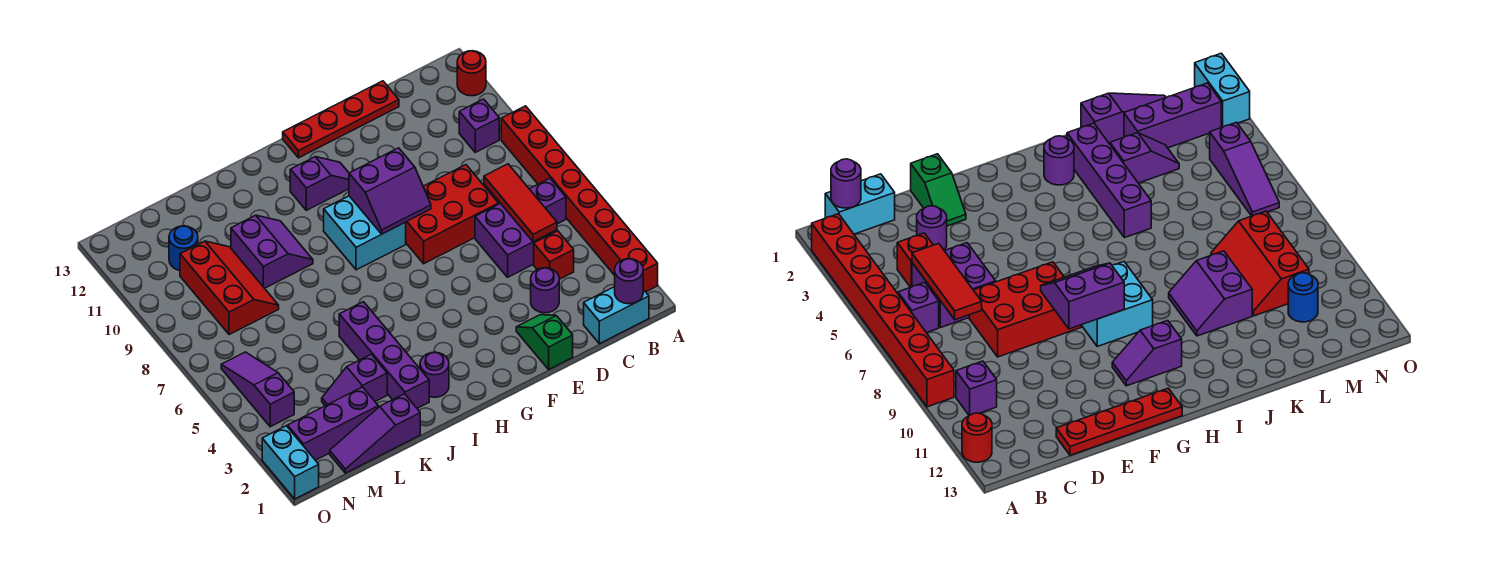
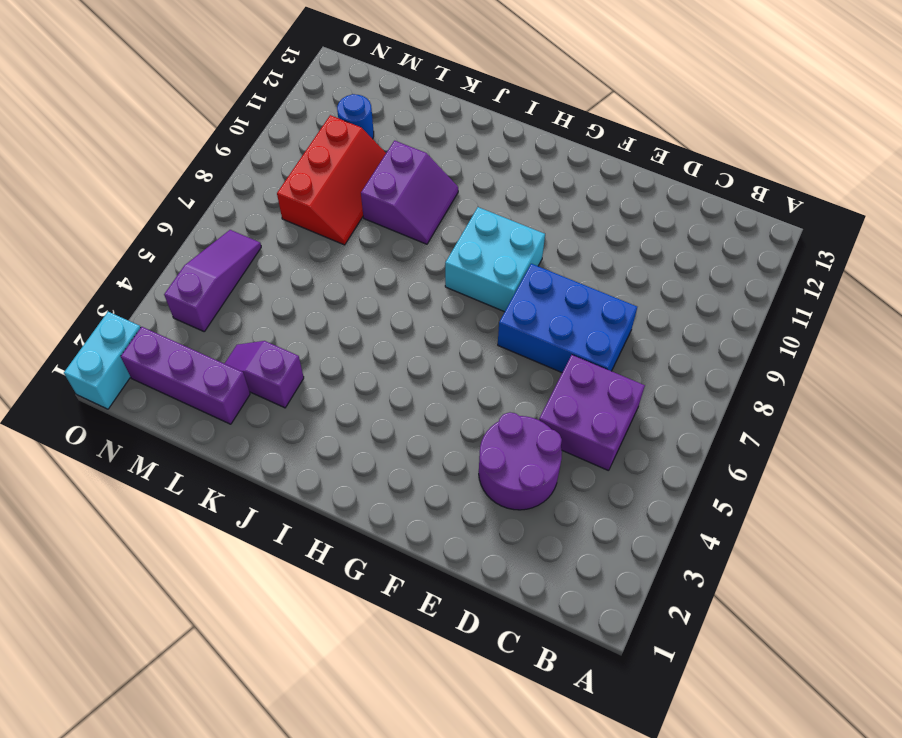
purple 2x2 round brick [479,412,562,510] -> purple 1x1 round brick [531,268,559,313]
blue 2x3 brick [498,264,637,372] -> red 2x3 brick [406,165,499,264]
none -> red 1x8 brick [501,106,658,292]
none -> red 1x1 round brick [457,51,486,96]
none -> cyan 1x2 brick [584,287,649,344]

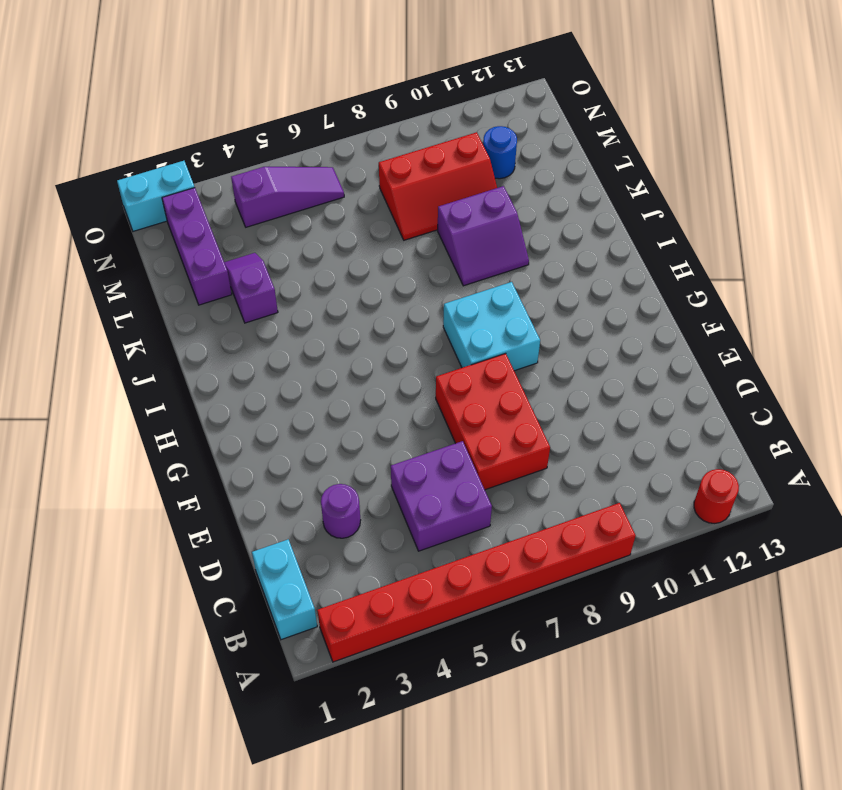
none -> purple 1x1 brick [530,178,566,224]
none -> purple 1x1 brick [459,99,499,152]
none -> red 1x1 brick [534,231,574,279]

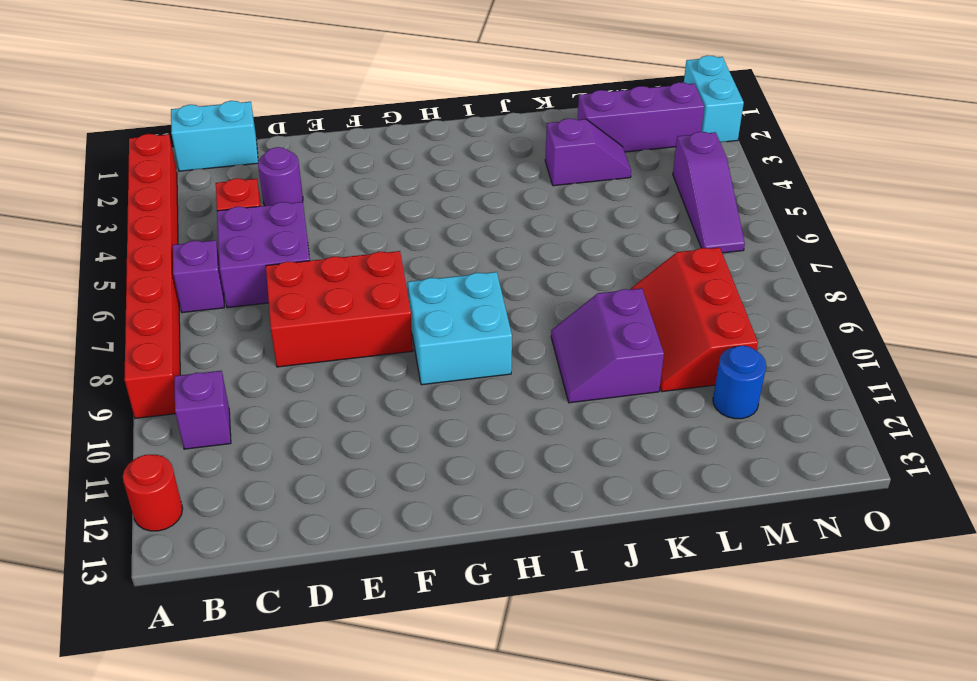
none -> red 1x4 plate [283,81,399,158]
none -> green 1x2 slope [516,315,573,369]
none -> purple 1x2 slope [290,157,349,210]

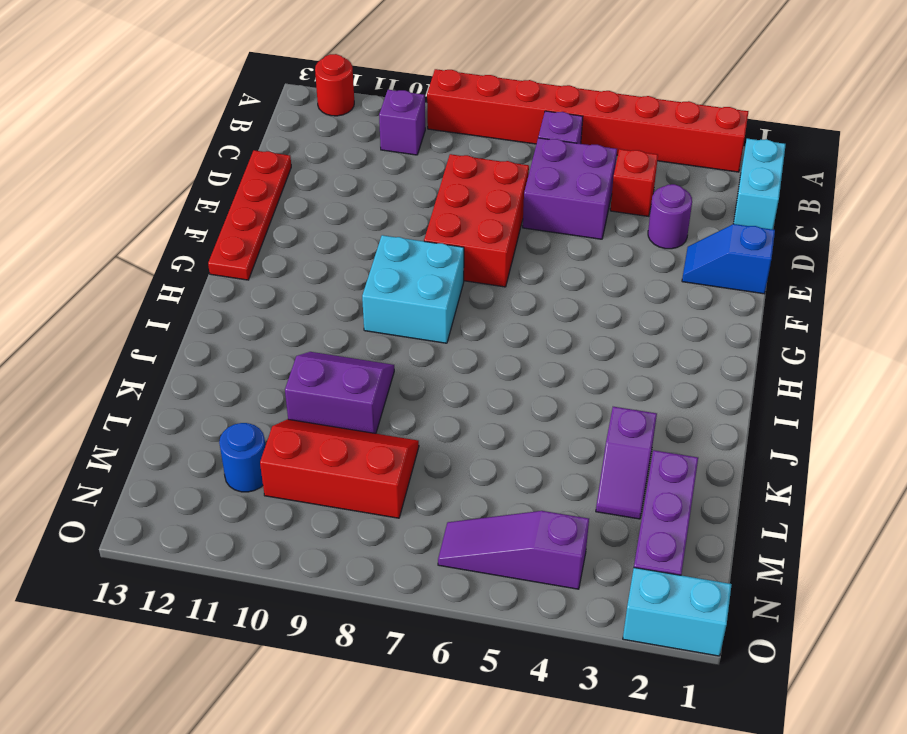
blue 1x2 slope [682,224,775,294] -> green 1x2 slope [516,315,573,369]
none -> purple 1x2 slope [290,157,349,210]
none -> purple 1x1 round brick [420,352,449,397]
none -> purple 1x4 brick [339,302,429,408]

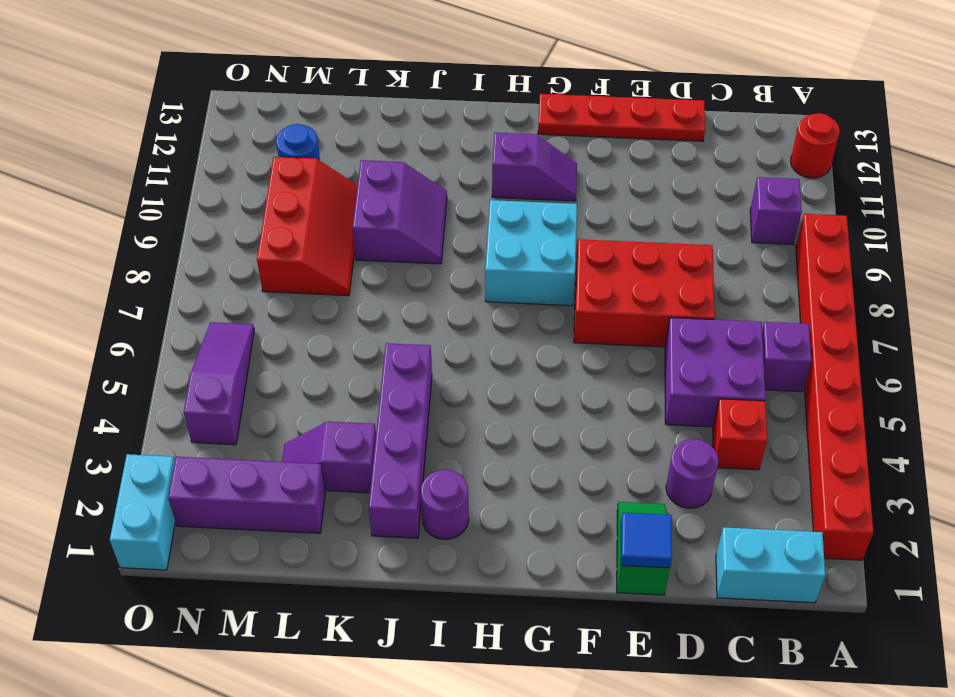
blue 1x1 tile [621,513,672,568] -> none
none -> purple 1x3 slope [330,394,420,473]
none -> purple 1x1 round brick [615,259,643,304]
none -> red 1x3 tile [484,164,557,242]

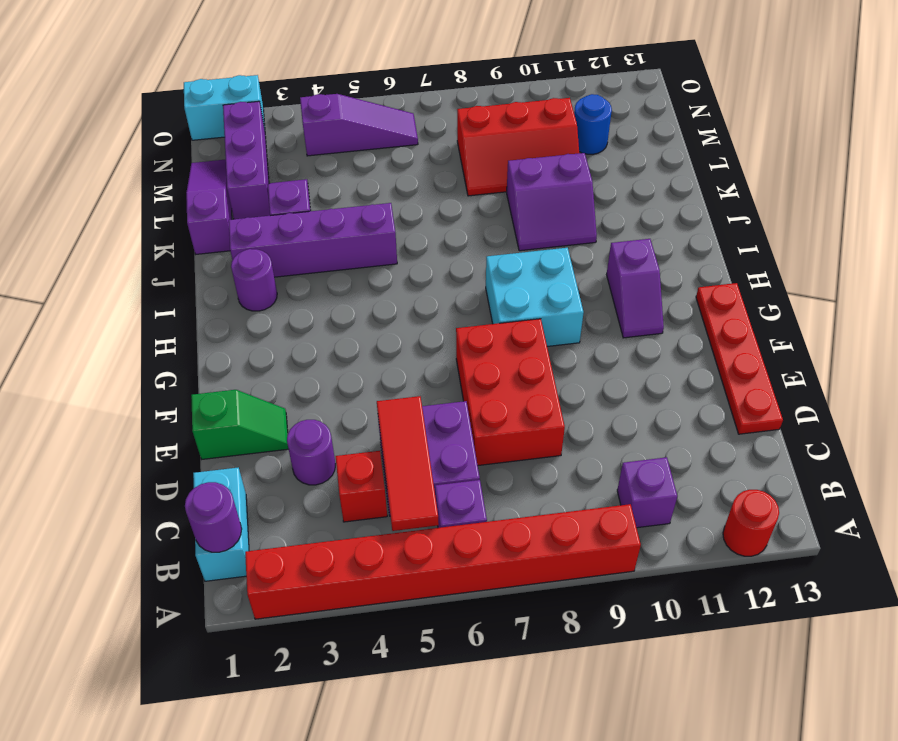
red 1x3 tile [377,396,439,531] -> red 1x3 tile turned to [484,164,557,242]
none -> purple 2x2 slope [349,148,431,234]

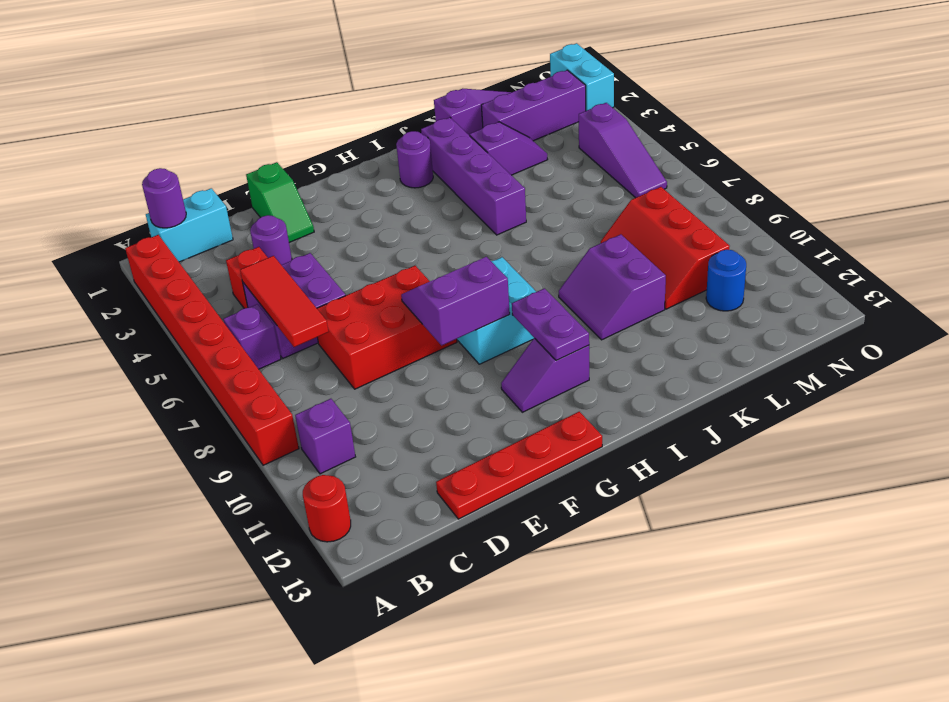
purple 1x2 plate [512,288,589,360] -> none

